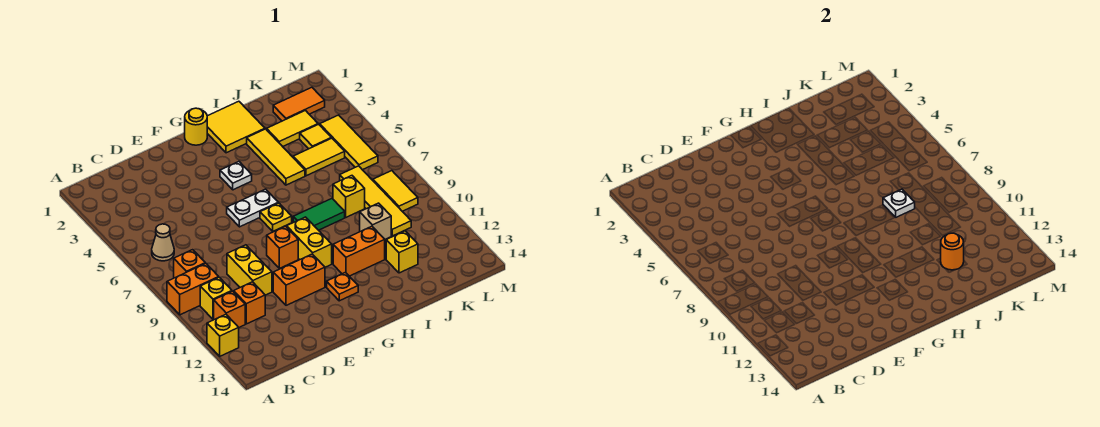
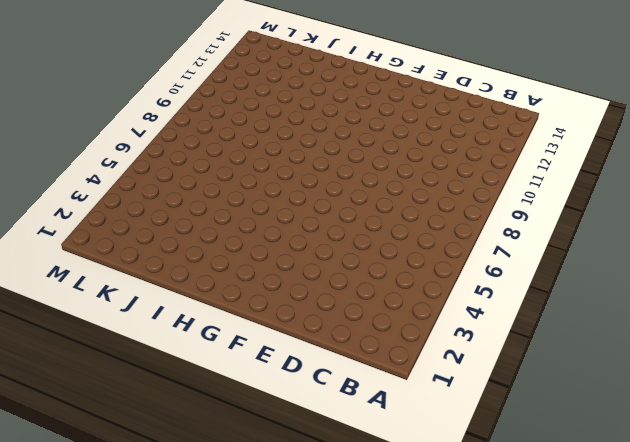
none -> orange 1x2 brick [167,263,219,315]
none -> yellow 1x1 brick [207,314,239,356]
none -> tan 1x1 cone [152,224,174,261]
none -> orange 1x1 brick [174,250,205,278]

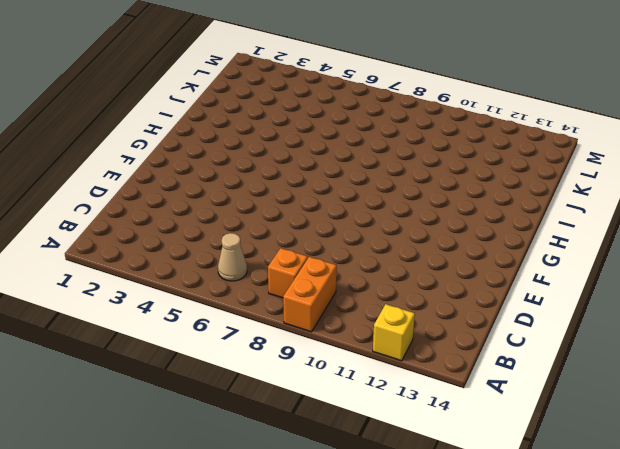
none -> yellow 1x1 brick [200,277,232,319]
none -> orange 1x1 brick [214,291,245,327]
none -> orange 1x1 brick [234,282,265,324]
none -> yellow 1x2 brick [227,245,272,295]

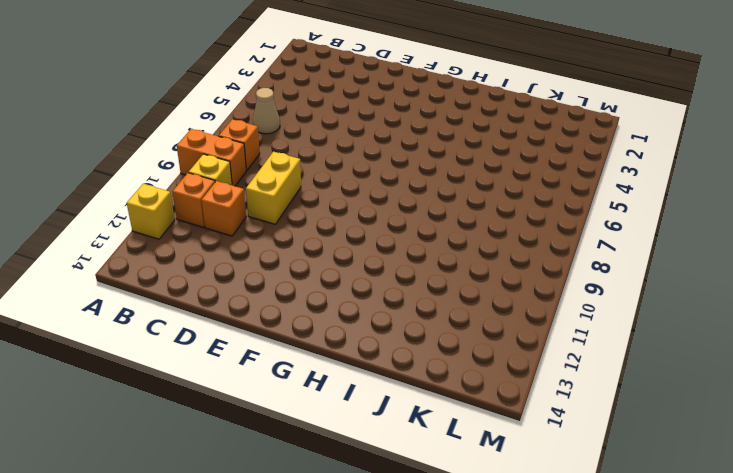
none -> orange 1x2 brick [273,254,325,305]
none -> white 1x2 plate [227,189,278,227]
none -> orange 1x1 brick [267,226,298,268]
none -> yellow 1x1 round brick [185,108,207,145]

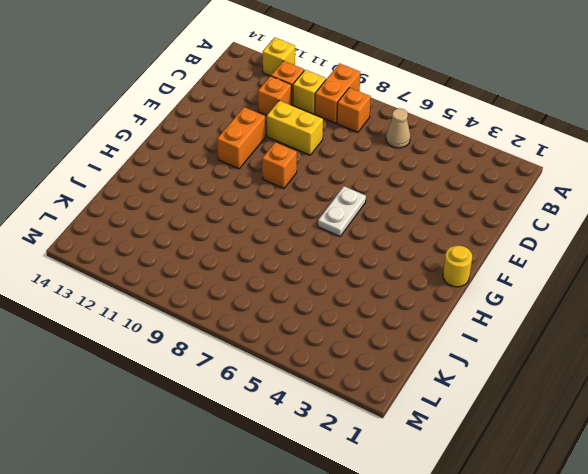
none -> white 1x1 plate [220,162,252,190]
none -> yellow 1x1 plate [260,203,292,231]
none -> yellow 1x2 brick [287,217,332,267]
none -> orange 1x1 plate [327,272,358,301]

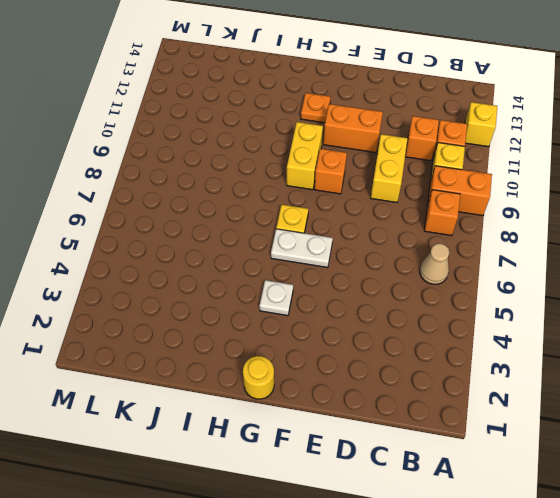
none -> yellow 2x2 tile [207,101,265,153]
none -> green 1x2 tile [293,199,345,230]
none -> orange 1x2 brick [333,226,385,276]
none -> yellow 1x3 tile [247,129,305,185]

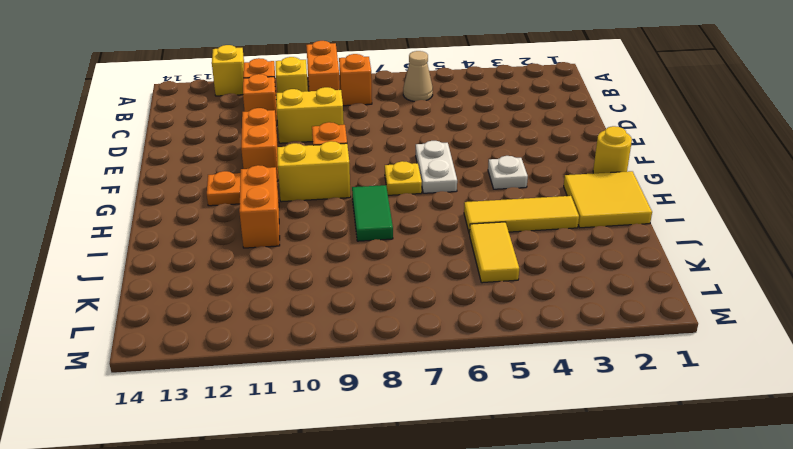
none -> yellow 1x2 tile [267,110,318,147]
none -> yellow 1x1 brick [333,176,365,217]
none -> tan 1x1 brick [360,203,391,239]
none -> yellow 1x1 brick [386,231,418,273]

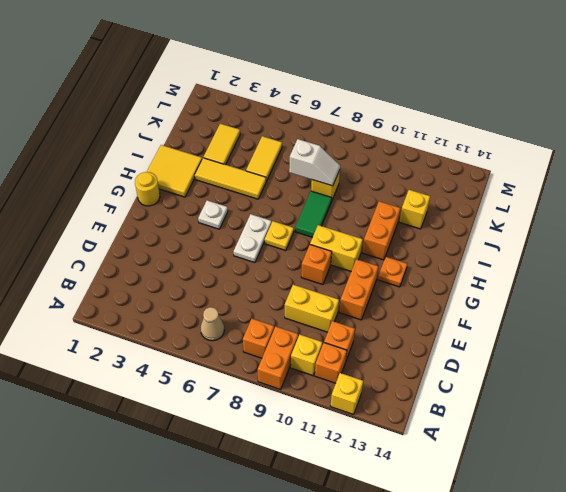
white 1x2 slope [289,139,340,186] -> white 1x1 plate [883,189,915,217]
none -> tan 1x1 brick [360,203,391,239]
none -> orange 1x2 tile [273,87,325,121]
none -> yellow 1x1 tile [300,124,331,149]
none -> yellow 1x4 tile [340,166,411,236]

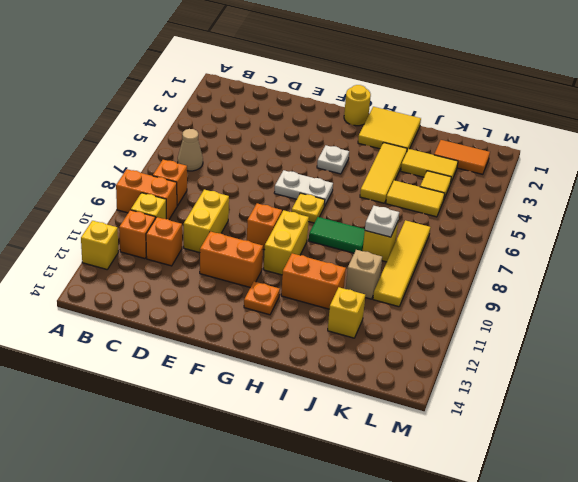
none -> yellow 1x3 tile [320,115,378,170]
none -> yellow 1x2 tile [373,171,418,211]
none -> orange 1x1 round brick [941,233,964,270]

